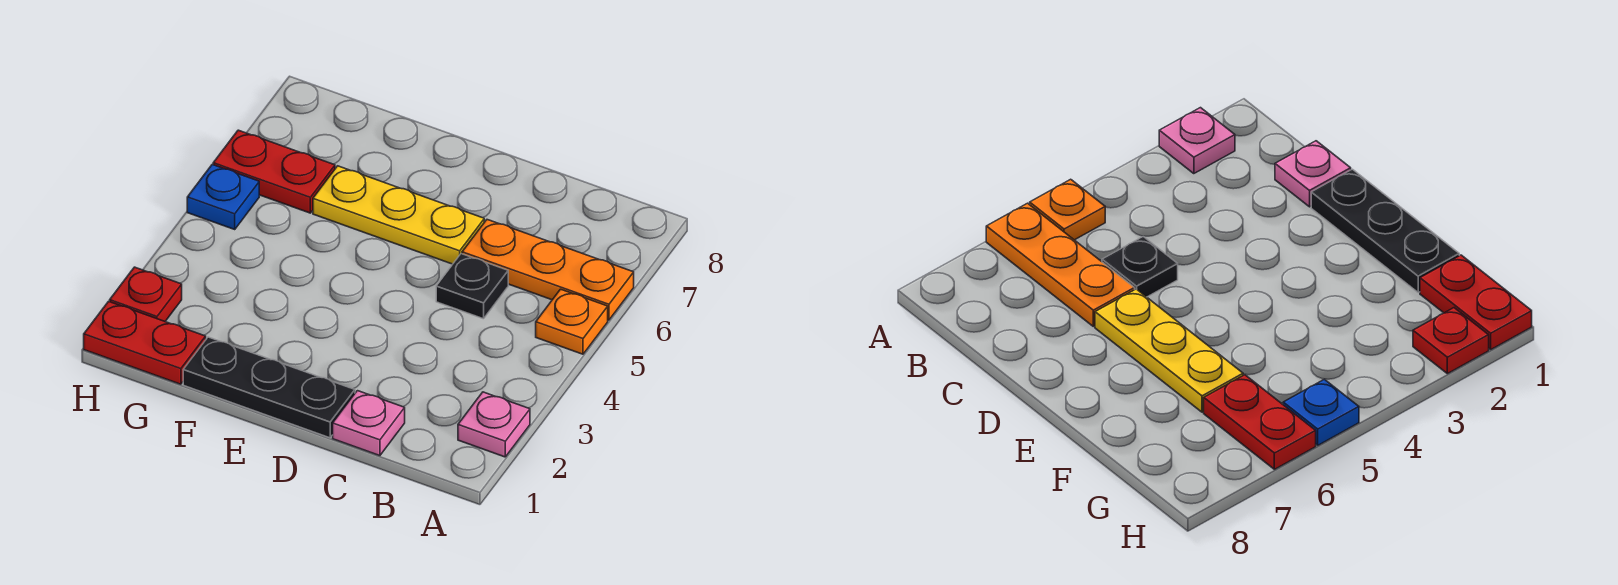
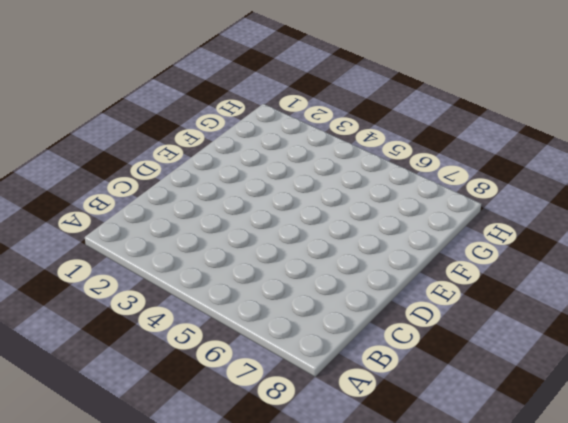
none -> pink 1x1 plate [458,392,530,457]
none -> orange 1x1 plate [536,289,608,354]

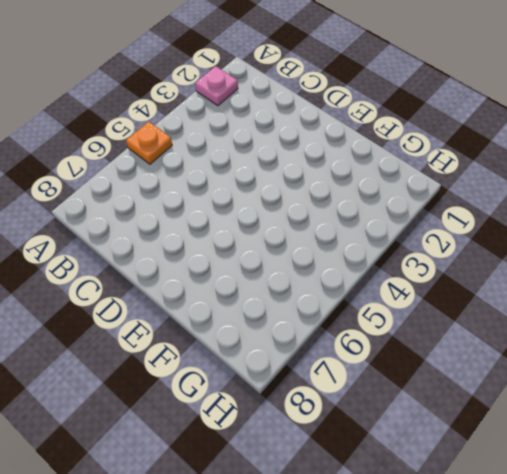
none -> orange 1x3 plate [462,220,634,320]
none -> pink 1x1 plate [333,391,405,456]

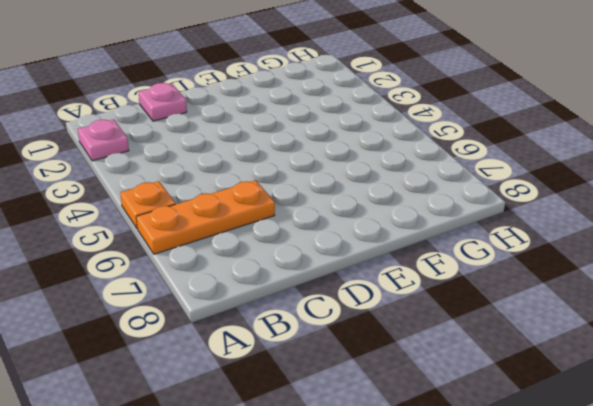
none -> black 1x1 plate [436,254,508,319]
none -> black 1x3 plate [183,337,355,438]

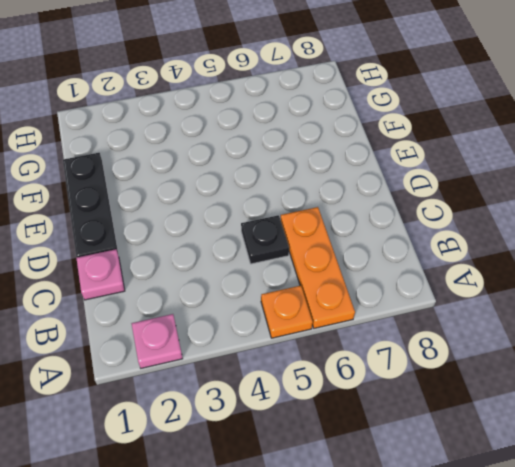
none -> yellow 1x3 plate [313,166,484,264]
none -> red 1x2 plate [84,301,206,384]

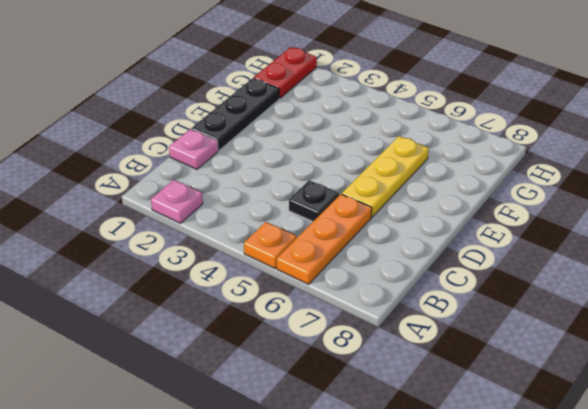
none -> red 1x2 plate [213,130,335,213]
none -> red 1x1 plate [110,267,182,321]

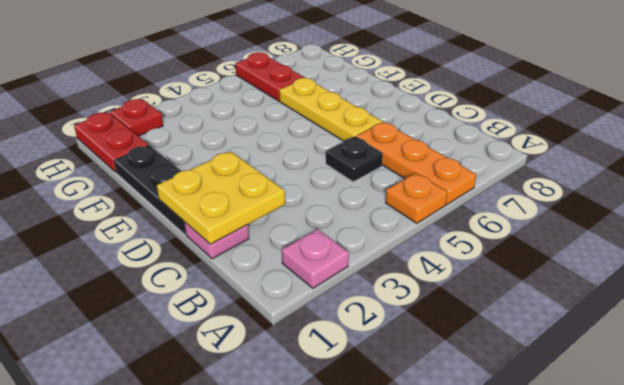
yellow 2x2 plate [157,151,285,244] -> none
none -> blue 1x1 plate [187,165,259,229]

